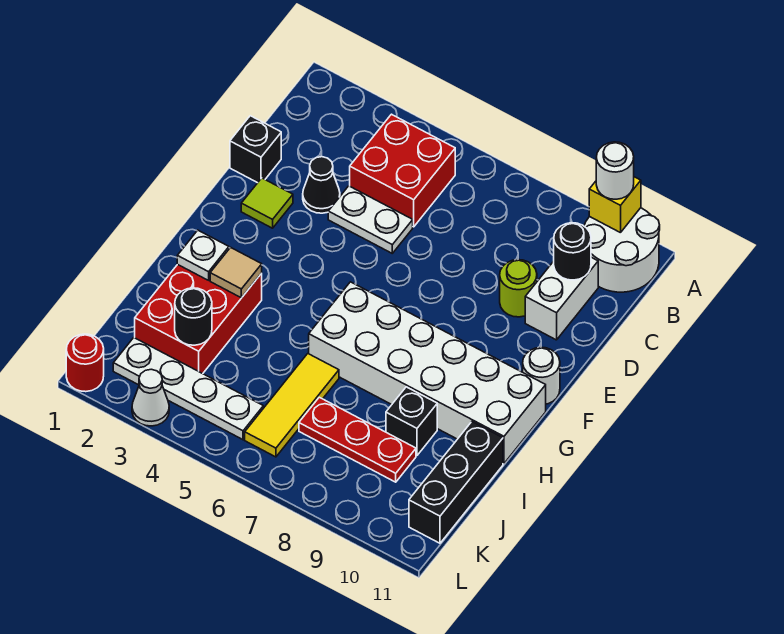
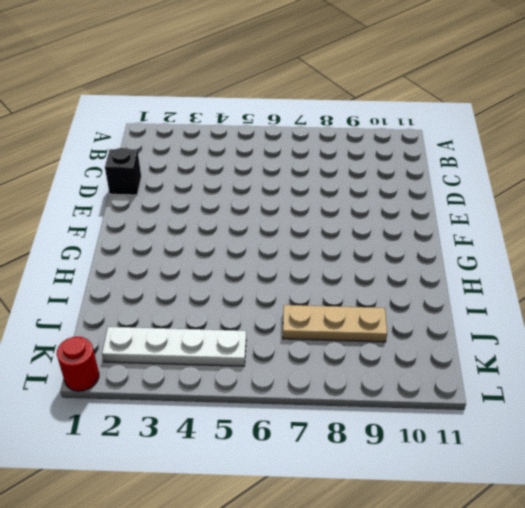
tan 1x3 plate [283,305,387,342] -> red 1x3 plate [299,397,416,482]
none -> white 2x2 round brick [584,208,660,292]
none -> red 2x2 brick [350,114,455,227]
none -> white 1x2 brick [525,257,598,340]

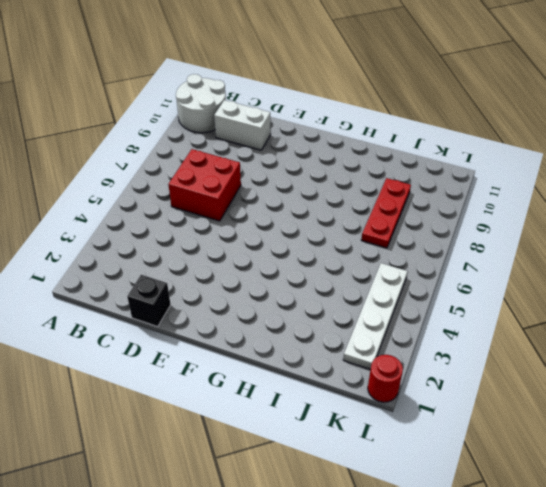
red 2x2 brick [168,149,241,221] -> red 2x2 brick moved to [350,114,455,227]
none -> black 1x1 cone [303,157,340,213]
none -> white 1x2 plate [328,186,413,253]
none -> lime 1x1 round brick [500,260,537,317]

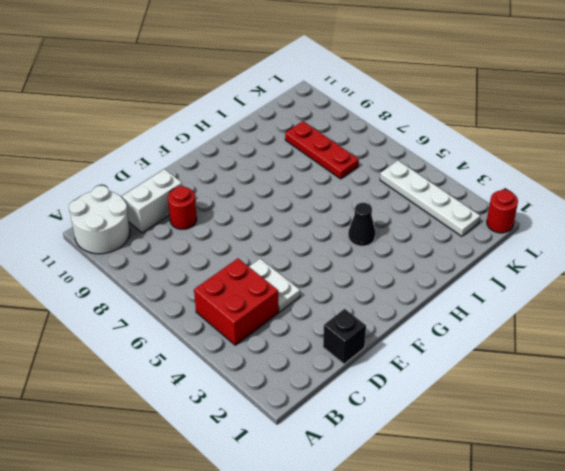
red 1x1 round brick [168,186,197,229] -> lime 1x1 round brick [500,260,537,317]
black 1x1 cone [348,203,375,246] -> black 1x1 cone moved to [303,157,340,213]
none -> lime 1x1 tile [241,178,293,228]
none -> white 1x1 round brick [523,347,560,404]
none -> white 2x6 brick [309,282,546,463]

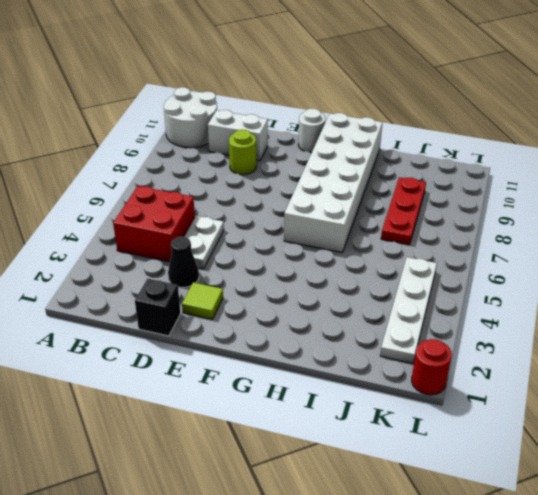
none -> red 2x3 brick [135,264,262,374]
none -> yellow 1x3 tile [245,354,339,457]
none -> black 1x1 brick [386,387,437,455]

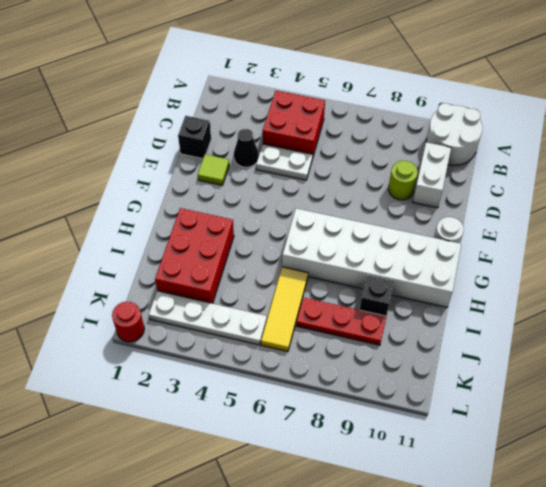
none -> black 1x3 brick [409,422,503,543]
none -> white 1x1 cone [132,369,169,426]
none -> yellow 1x1 brick [589,177,641,233]

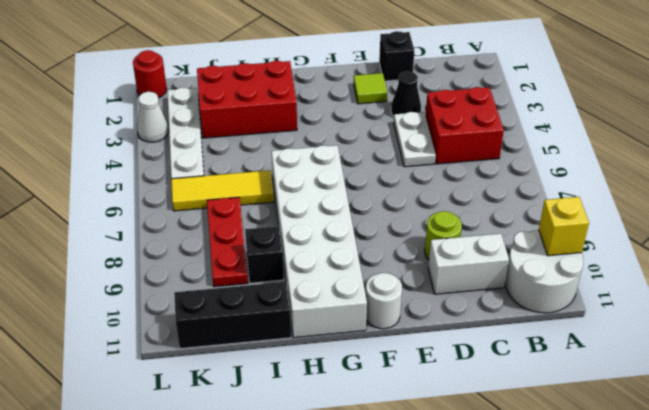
none -> black 1x1 round brick [554,223,591,280]
none -> white 1x1 plate [177,230,229,280]
none -> tan 1x1 tile [210,247,262,298]

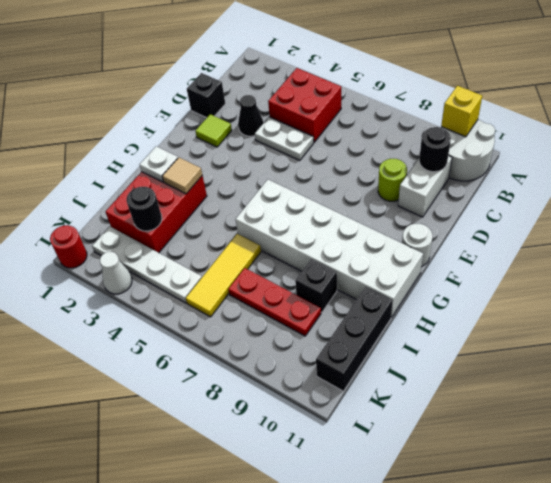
none -> white 1x1 round brick [596,142,634,199]

